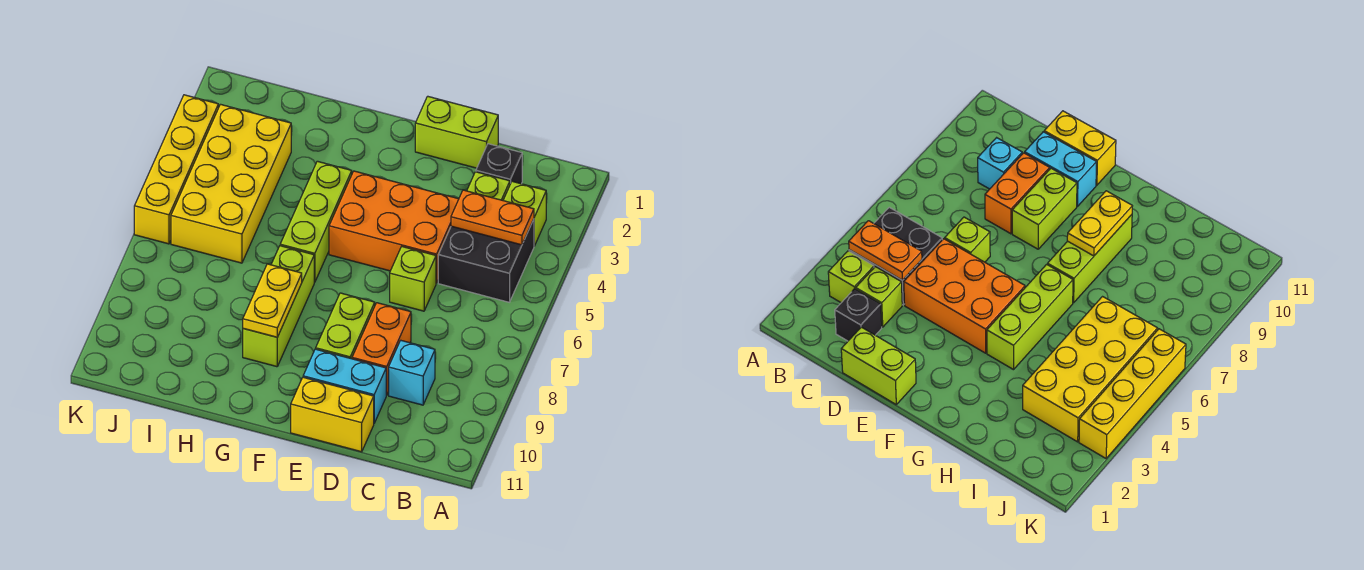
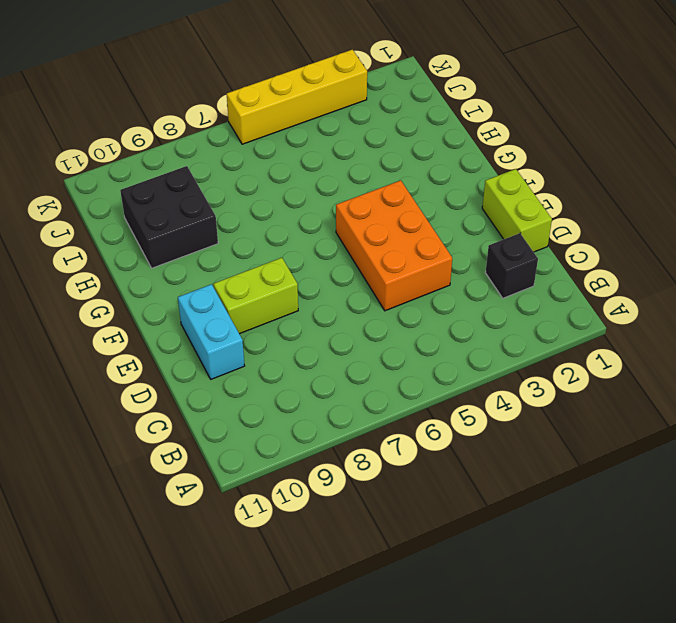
black 2x2 brick [120,166,218,268] -> black 2x2 brick moved to [438,219,534,302]
none -> lime 1x1 brick [503,181,546,246]
none -> lime 1x1 brick [467,172,510,200]
none -> cyan 1x1 brick [389,340,435,405]

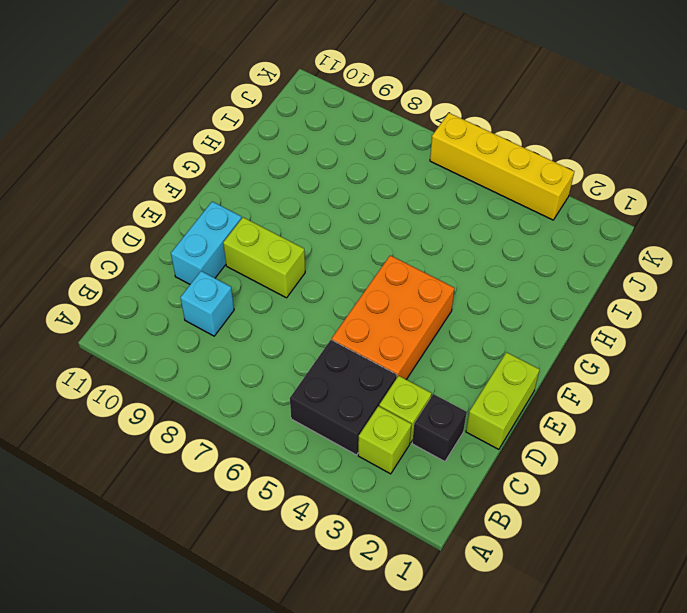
none -> lime 1x1 brick [390,247,436,311]
none -> orange 1x2 brick [352,303,411,395]
none -> yellow 1x2 brick [291,377,374,452]

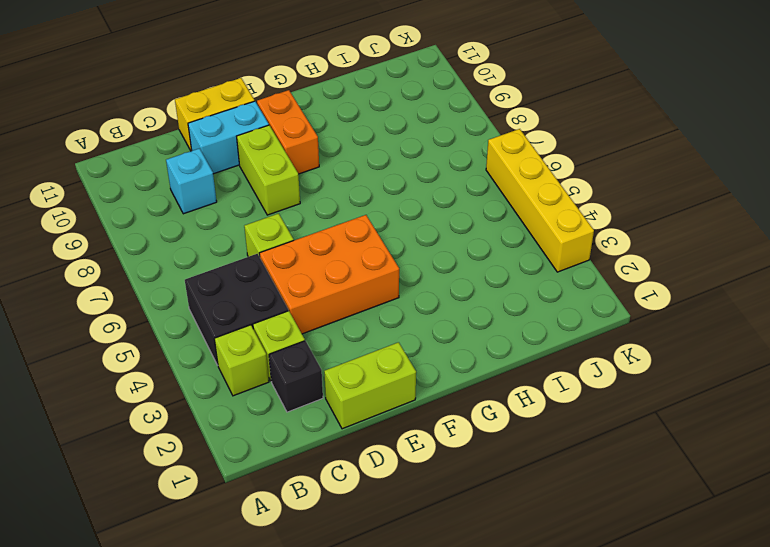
orange 1x2 brick [257,90,319,174] -> orange 1x2 brick moved to [352,303,411,395]
none -> lime 1x3 brick [280,161,352,282]
none -> lime 1x3 brick [243,246,314,367]
none -> yellow 2x4 brick [171,104,291,263]

